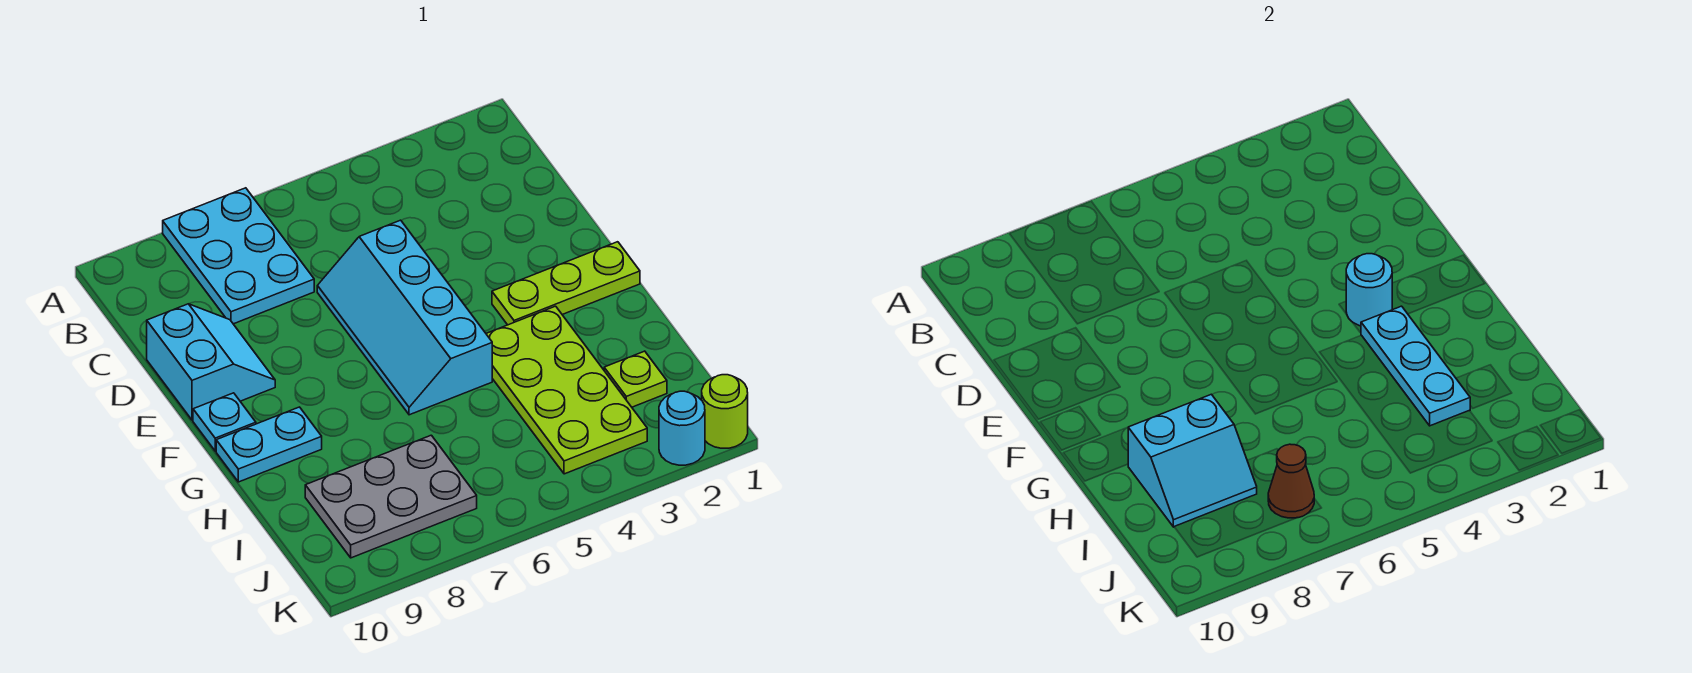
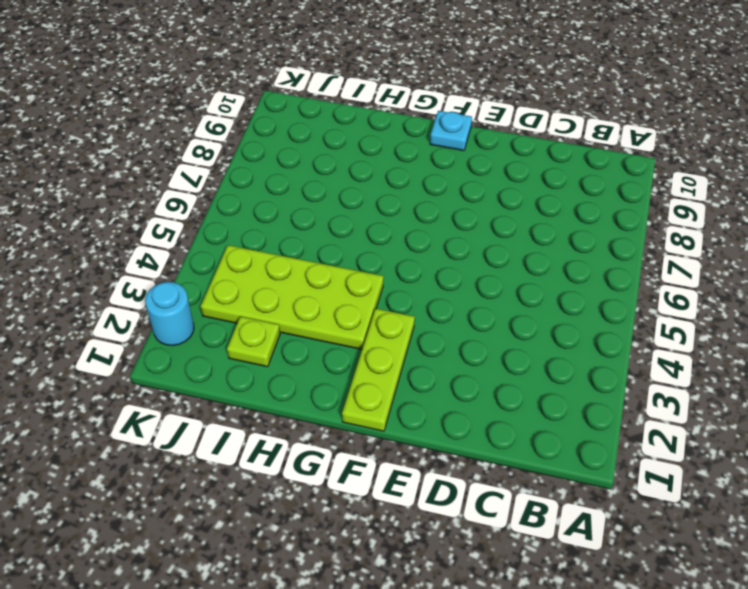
none -> cyan 2x3 plate [163,188,314,324]
none -> cyan 2x4 slope [317,220,492,415]
none -> cyan 2x2 slope [147,304,275,420]

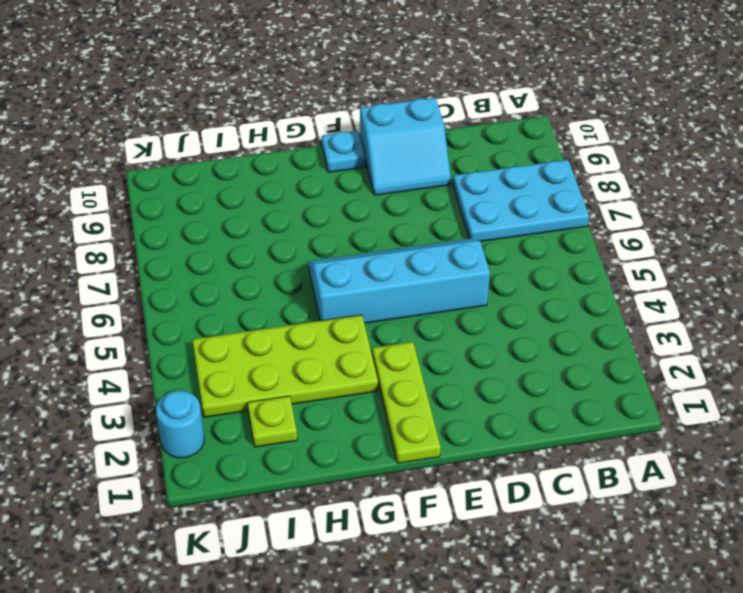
none -> cyan 1x2 plate [216,407,322,482]
none -> grey 2x3 plate [305,435,477,558]
none -> lime 1x1 round brick [702,375,748,448]

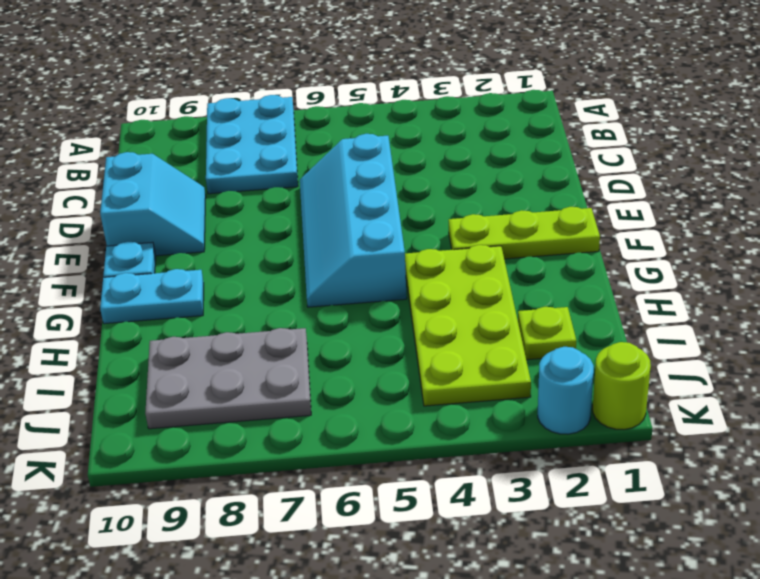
none -> cyan 1x1 round brick [1346,254,1392,326]
none -> cyan 1x3 plate [1361,306,1470,426]
none -> cyan 2x2 slope [1128,394,1257,527]

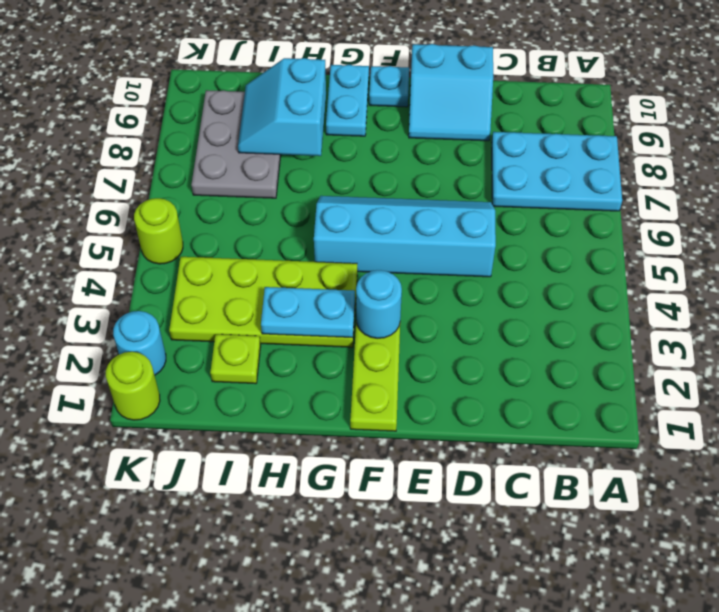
cyan 1x2 plate [261,287,355,338] -> cyan 1x3 plate [1361,306,1470,426]
lime 1x1 round brick [134,198,183,264] -> none
none -> brown 1x1 cone [1268,444,1314,518]

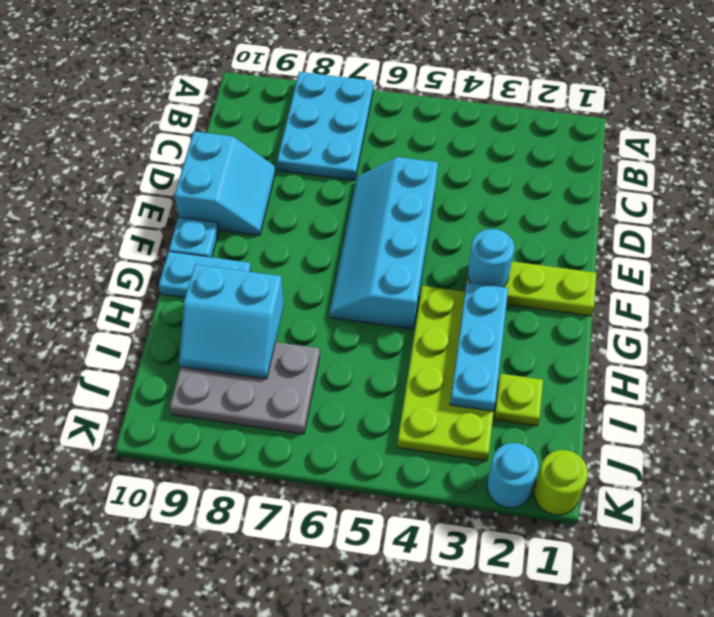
none -> brown 1x1 cone [1268,444,1314,518]

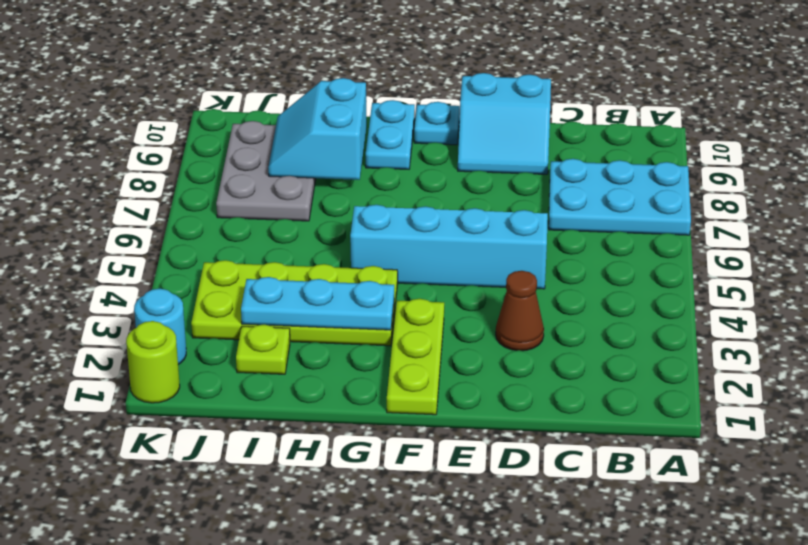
brown 1x1 cone [496,271,544,351] -> brown 1x1 cone moved to [1268,444,1314,518]
none -> cyan 1x1 round brick [1346,254,1392,326]

